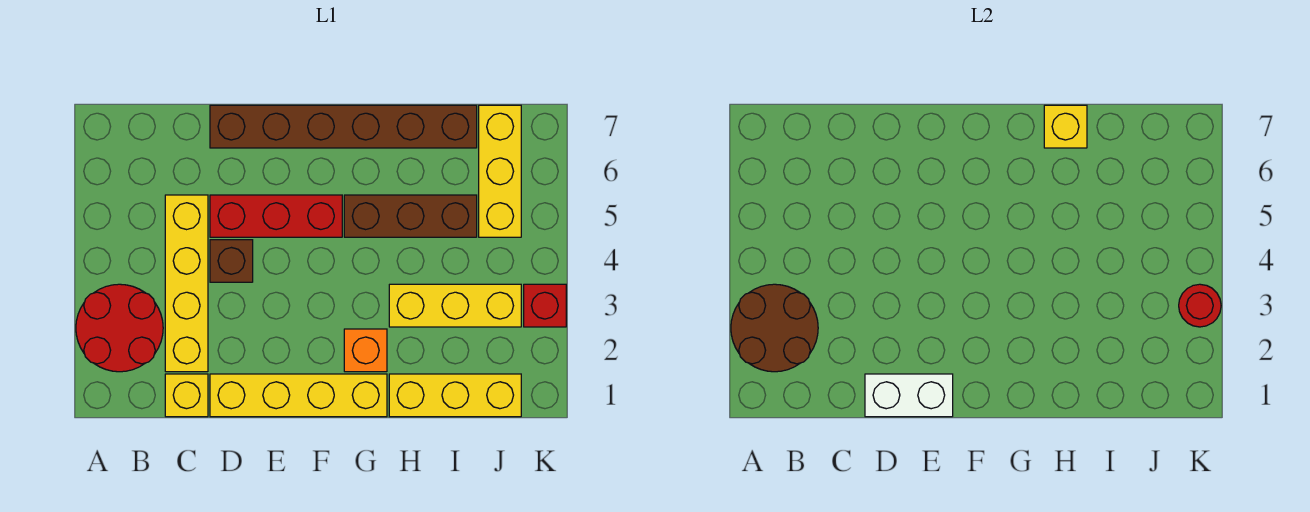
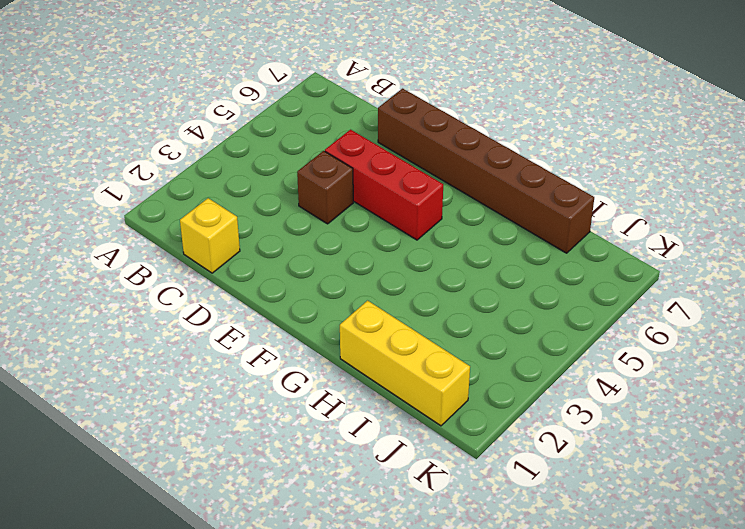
none -> red 2x2 round brick [76,284,163,372]
none -> yellow 1x4 brick [165,195,208,372]
none -> yellow 1x4 brick [210,374,387,417]

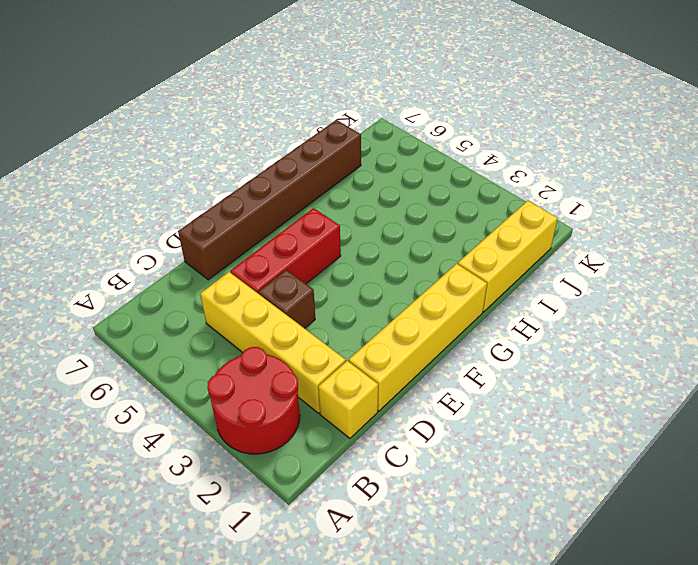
none -> orange 1x1 brick [344,329,387,372]
none -> brown 1x3 brick [344,195,477,237]
none -> yellow 1x3 brick [389,284,521,327]

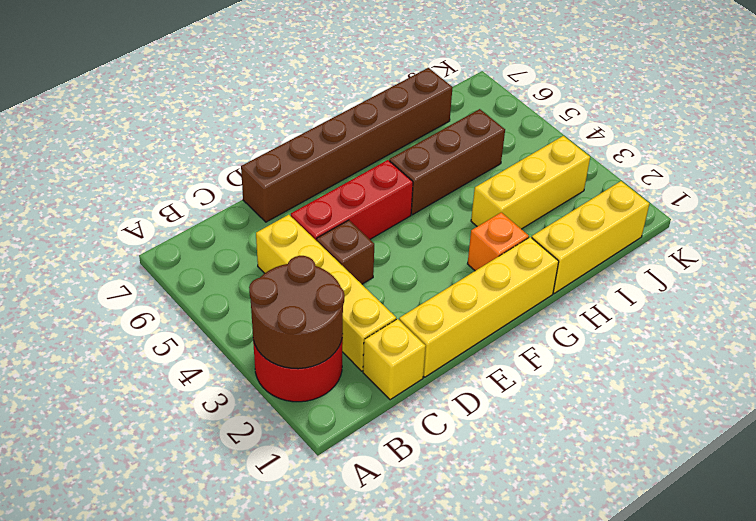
none -> yellow 1x3 brick [479,105,521,237]
none -> red 1x1 brick [524,284,566,327]
none -> white 1x2 brick [865,374,953,417]

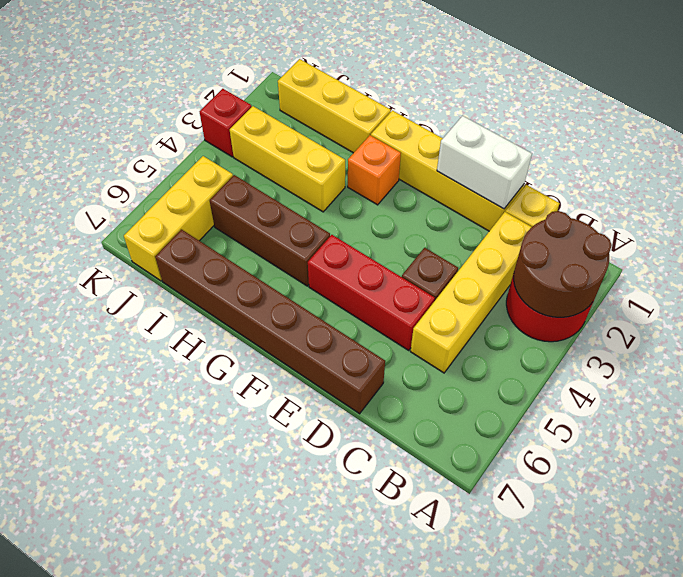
none -> yellow 1x1 brick [1044,105,1087,148]
none -> red 1x1 round brick [1179,284,1221,327]

